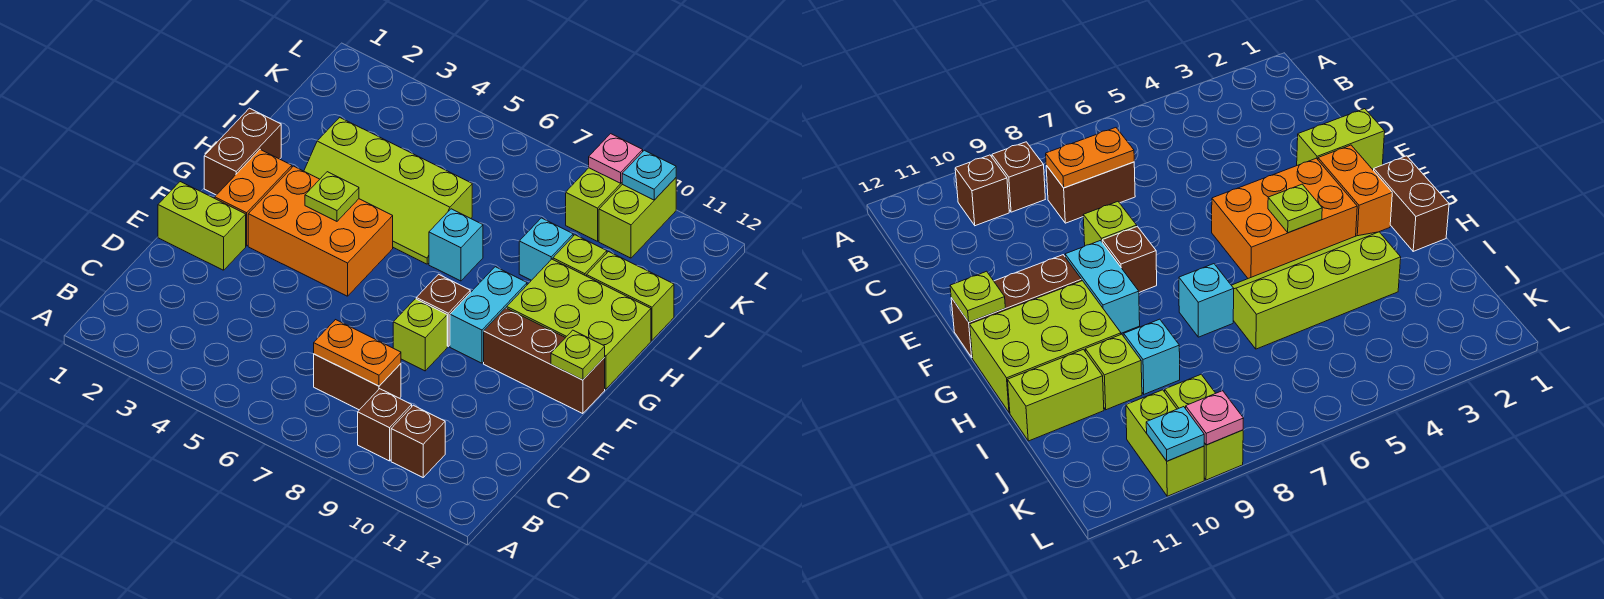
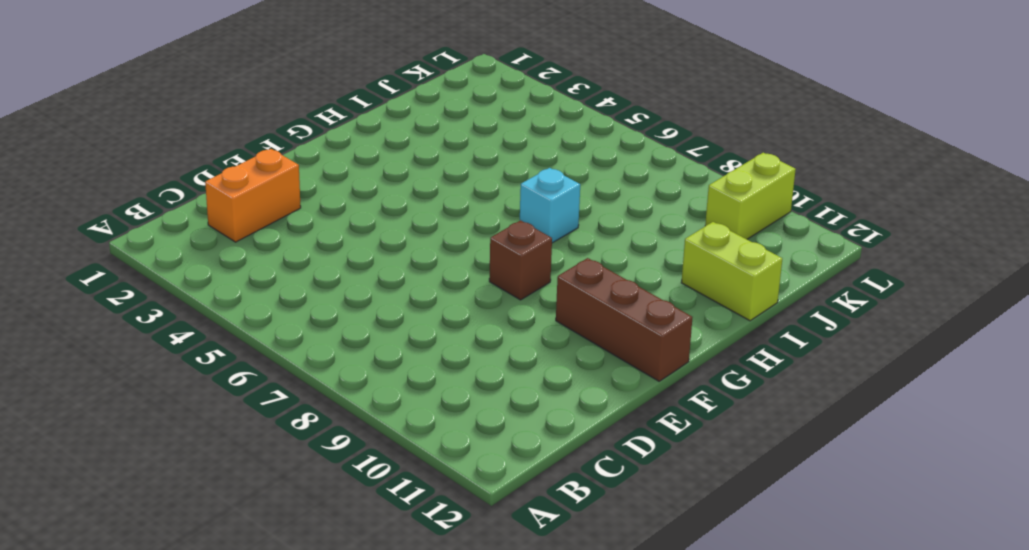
orange 1x2 brick [205,149,301,242] -> orange 1x2 brick moved to [215,150,292,246]
none -> brown 1x1 brick [358,389,412,461]
none -> brown 1x1 brick [391,405,445,477]
none -> brown 1x2 brick [314,354,401,410]

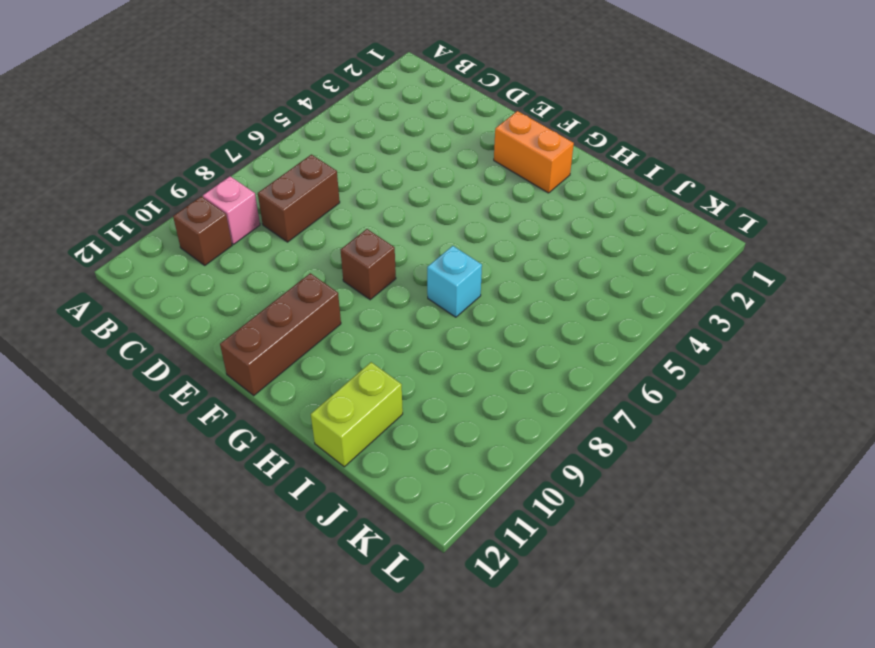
pink 1x1 brick [203,176,260,244] -> brown 1x1 brick [358,389,412,461]
none -> lime 1x2 brick [158,182,246,270]
none -> lime 1x1 brick [393,299,447,371]
none -> orange 2x3 brick [248,166,393,296]

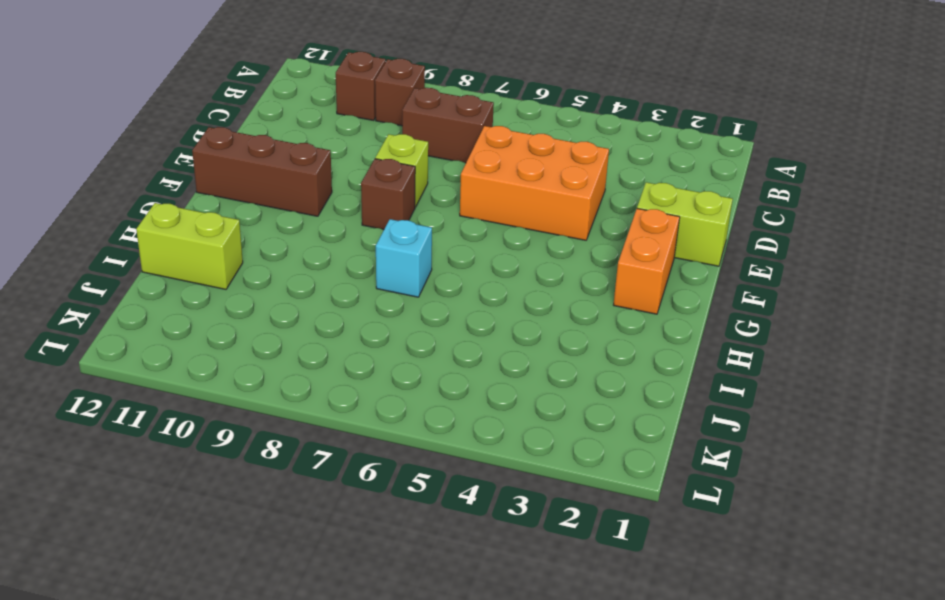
orange 2x3 brick [460,126,609,240] -> orange 2x3 brick moved to [248,166,393,296]
none -> cyan 1x2 brick [450,267,527,363]
none -> brown 1x2 brick [204,108,281,195]
none -> lime 2x3 brick [507,259,651,389]

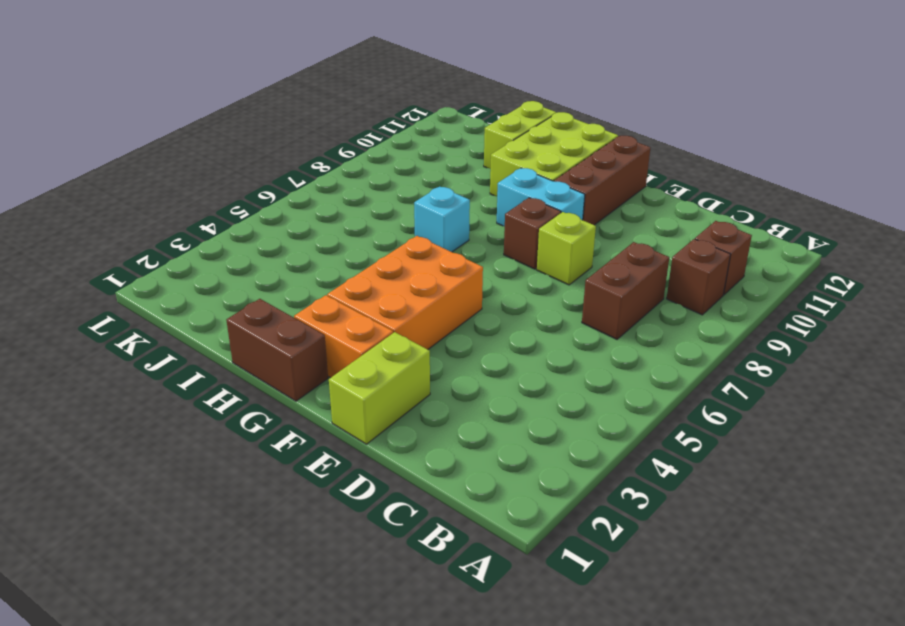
none -> lime 2x4 slope [304,117,472,264]
none -> cyan 1x1 brick [519,218,573,280]
none -> lime 1x1 brick [553,235,607,276]

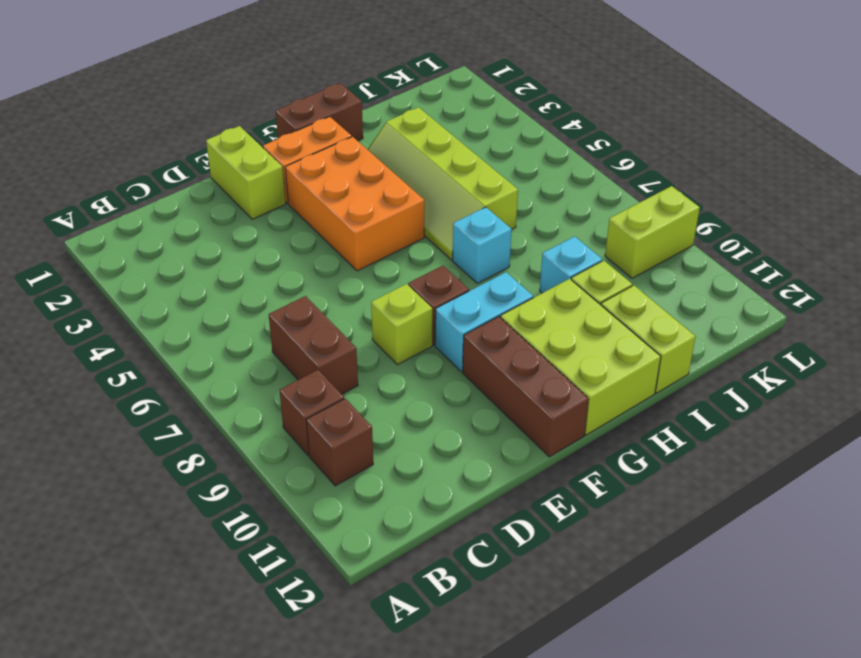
none -> lime 1x2 brick [599,178,676,258]
none -> orange 1x2 plate [314,320,401,386]
none -> lime 1x1 plate [551,330,605,380]

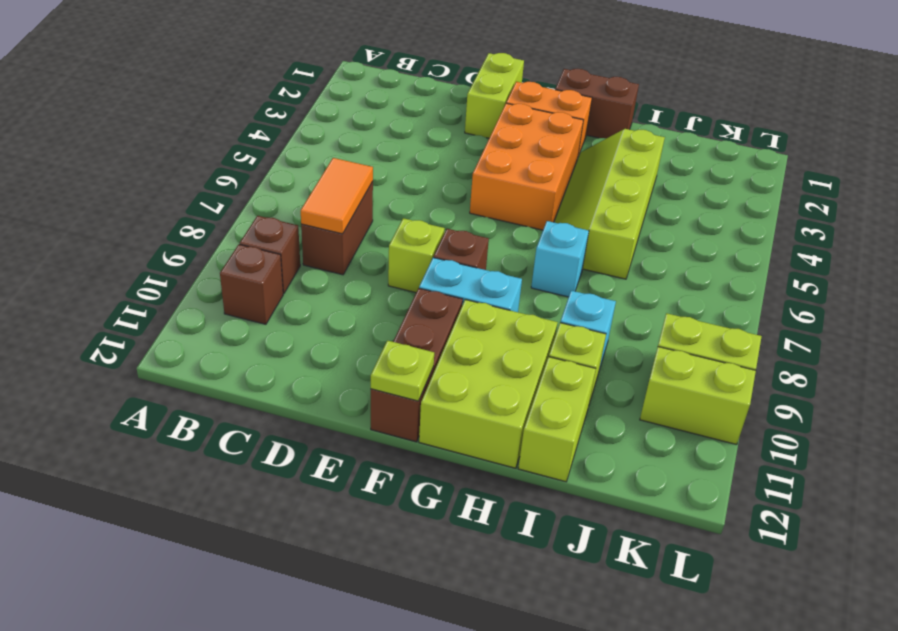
orange 1x2 tile [301,158,373,234] -> orange 1x2 plate [314,320,401,386]
none -> lime 1x1 plate [305,172,359,221]
none -> pink 1x1 plate [589,134,643,183]
none -> cyan 1x1 plate [622,150,676,200]

